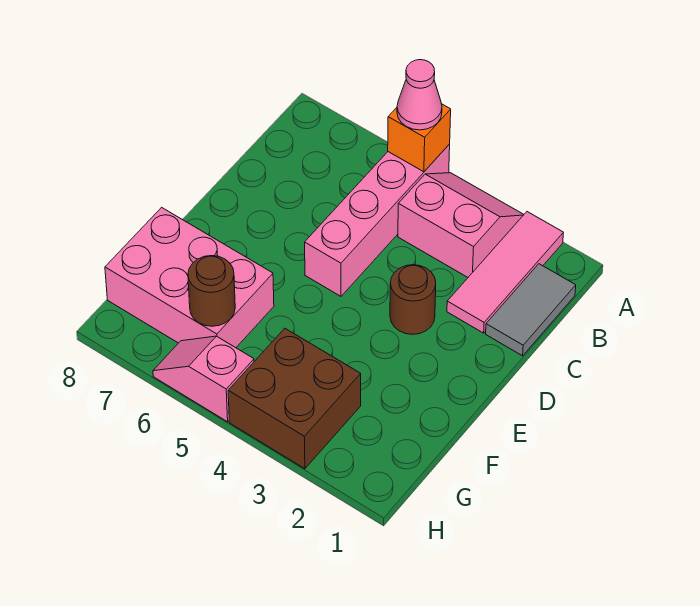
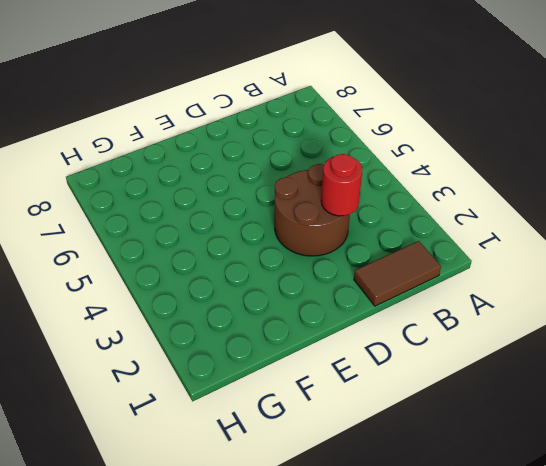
brown 1x2 tile [354,241,441,306] -> grey 1x2 tile [486,264,576,356]
brown 2x2 round brick [275,164,350,256] -> brown 1x1 round brick [390,265,436,334]
red 1x1 round brick [321,154,362,216] -> none
none -> pink 1x3 tile [447,212,563,333]
none -> pink 2x2 slope [398,173,524,277]

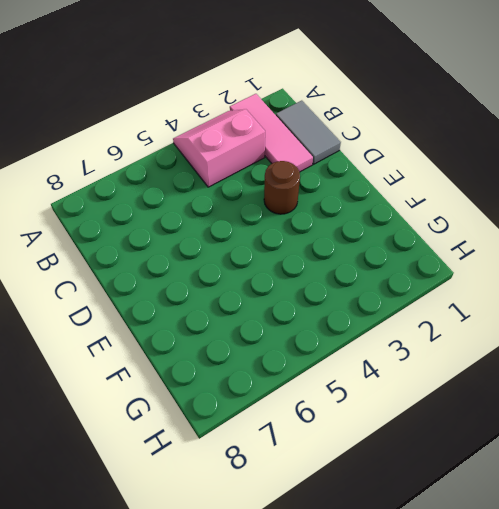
none -> pink 1x4 brick [305,144,450,296]
none -> pink 2x3 brick [105,207,274,348]

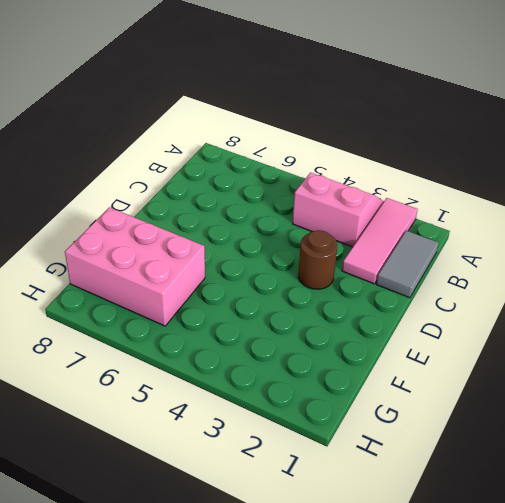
none -> pink 1x4 brick [305,144,450,296]
none -> brown 2x2 brick [228,328,361,469]

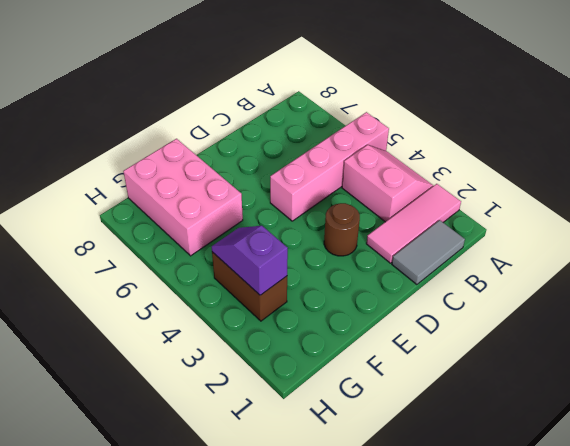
brown 1x2 brick [212,252,287,321] -> brown 2x2 brick [228,328,361,469]
purple 1x2 slope [212,226,288,295] -> none
none -> pink 1x2 slope [153,336,254,422]
none -> orange 1x1 brick [388,104,451,172]

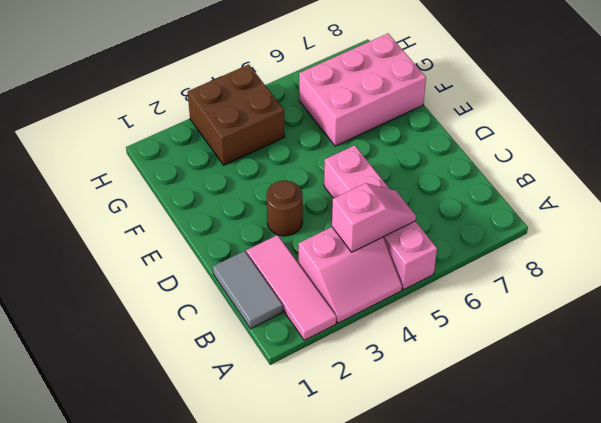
pink 1x2 slope [332,183,416,252] -> pink 1x2 slope moved to [153,336,254,422]
none -> orange 1x1 brick [388,104,451,172]
none -> brown 1x1 round brick [188,256,235,326]

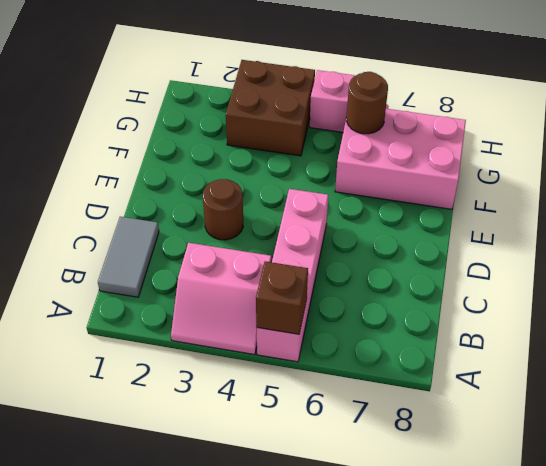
brown 1x1 brick [256,261,308,334] -> orange 1x1 brick [388,104,451,172]
none -> pink 1x3 tile [447,212,563,333]
none -> pink 1x1 cone [397,60,442,130]

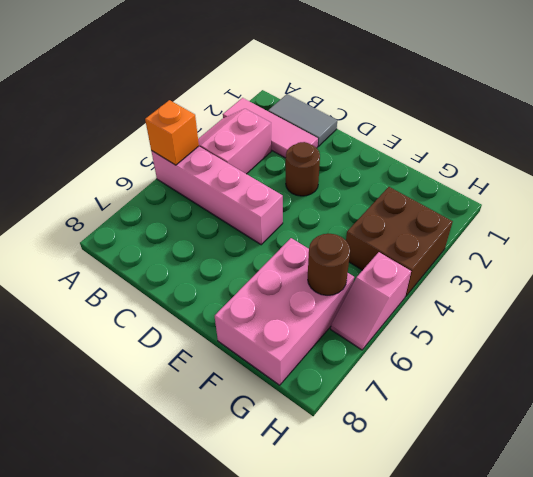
none -> pink 1x1 cone [397,60,442,130]

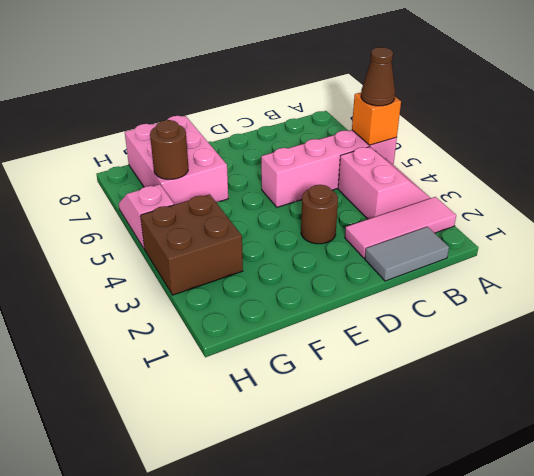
brown 1x1 cone [361,47,395,106] -> pink 1x1 cone [397,60,442,130]

